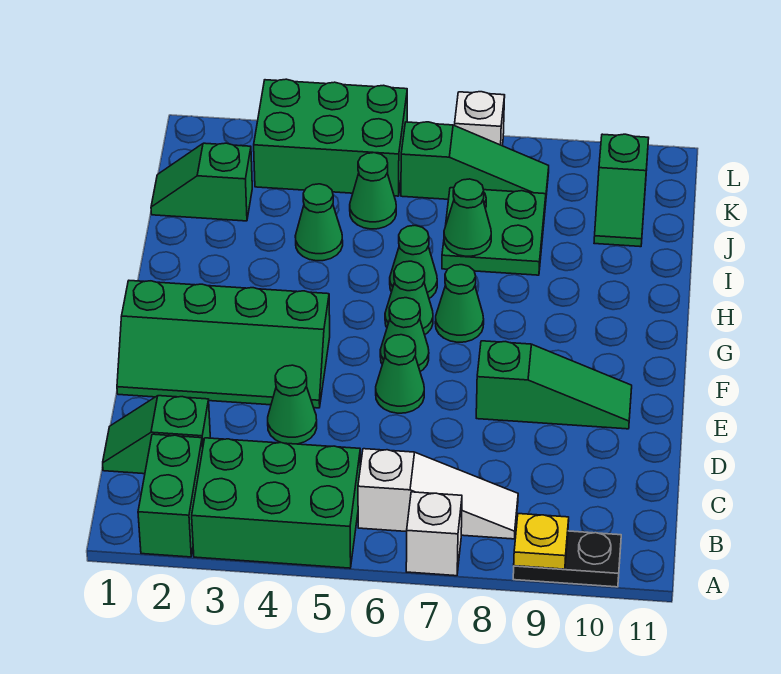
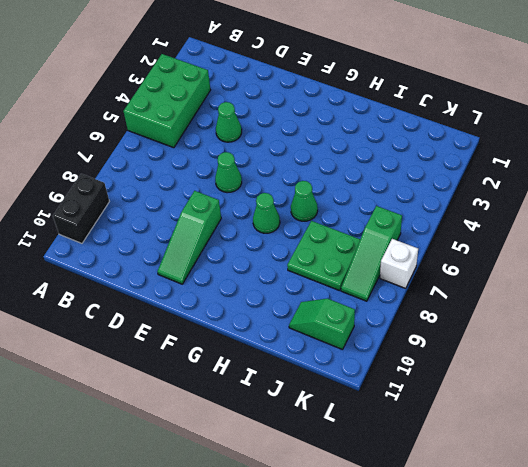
black 1x2 brick [53,174,109,243] -> black 1x2 plate [513,531,621,587]
none -> green 1x2 brick [138,434,203,557]
none -> white 1x1 brick [406,492,462,576]
none -> white 1x3 slope [358,449,518,539]

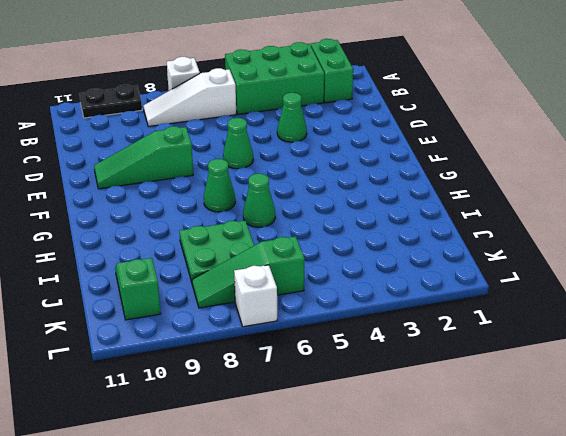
none -> green 1x2 slope [103,396,210,474]
none -> green 2x4 slope [117,281,330,408]
none -> green 1x1 cone [380,298,429,371]

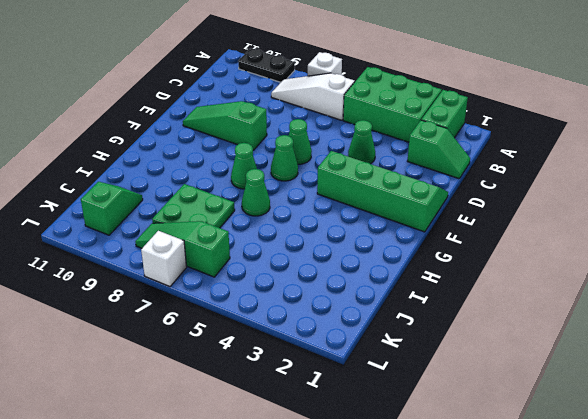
none -> green 1x1 cone [385,261,433,335]
none -> green 1x1 cone [295,184,343,261]
none -> green 1x2 slope [151,143,252,221]

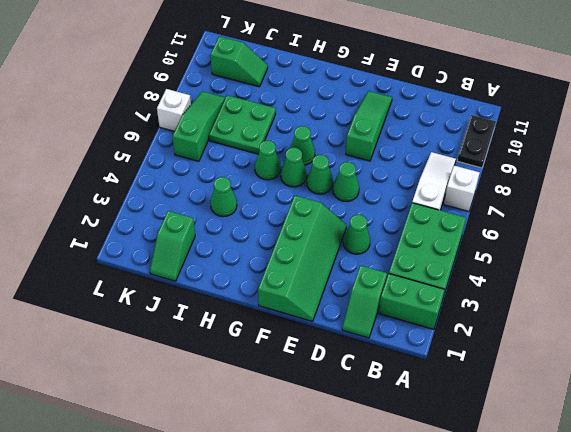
none -> green 1x1 cone [350,153,396,229]
none -> green 2x3 brick [254,79,407,196]
none -> yellow 1x1 plate [514,514,569,569]

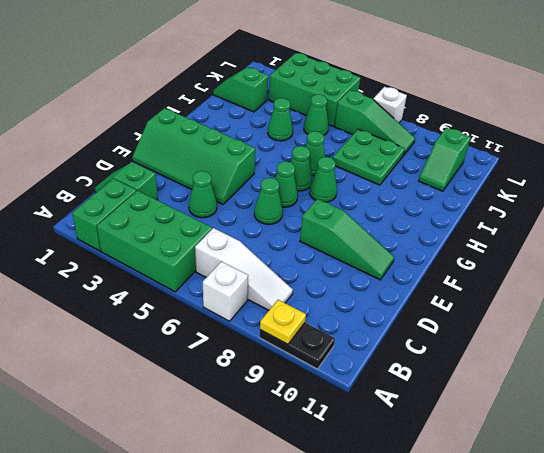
none -> green 1x1 cone [444,179,491,256]

